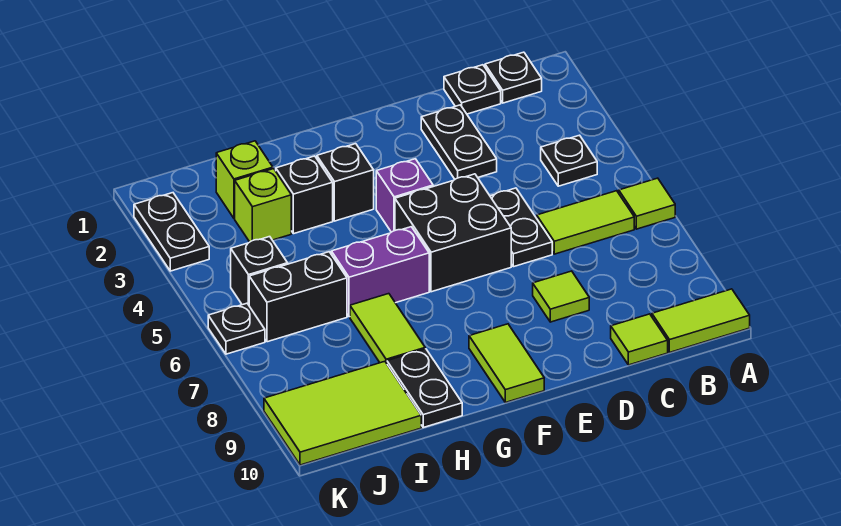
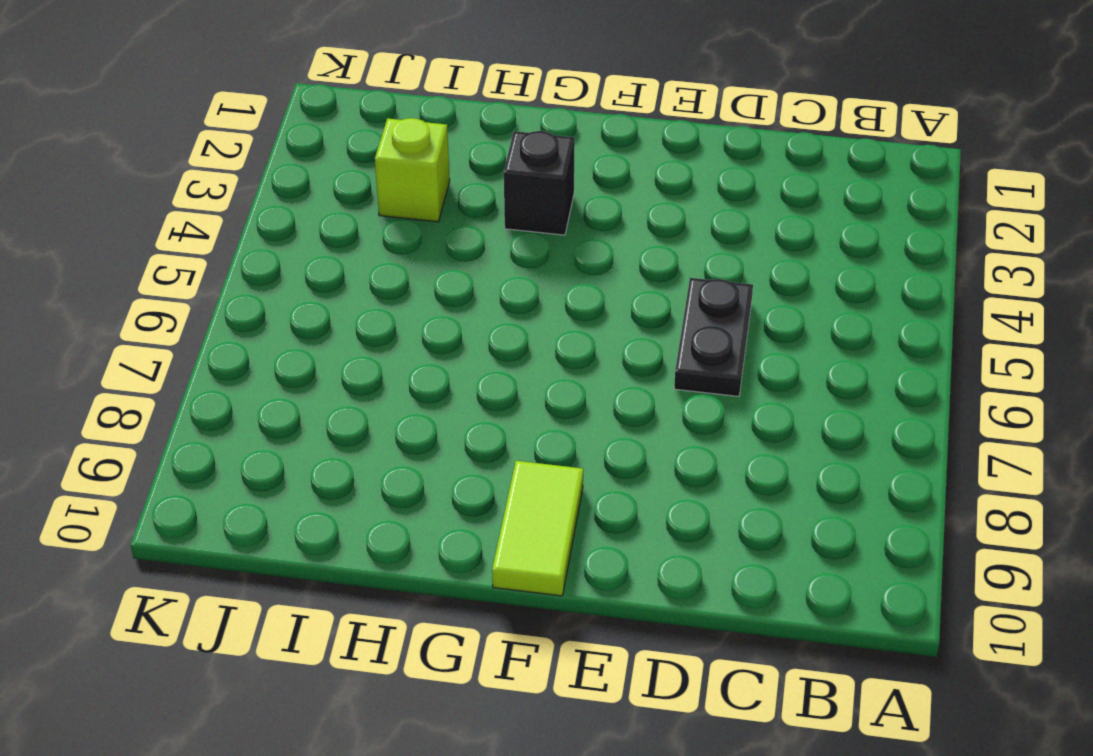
none -> lime 1x1 tile [619,178,675,229]
none -> lime 1x2 tile [652,289,750,352]
none -> black 1x1 plate [485,52,542,103]

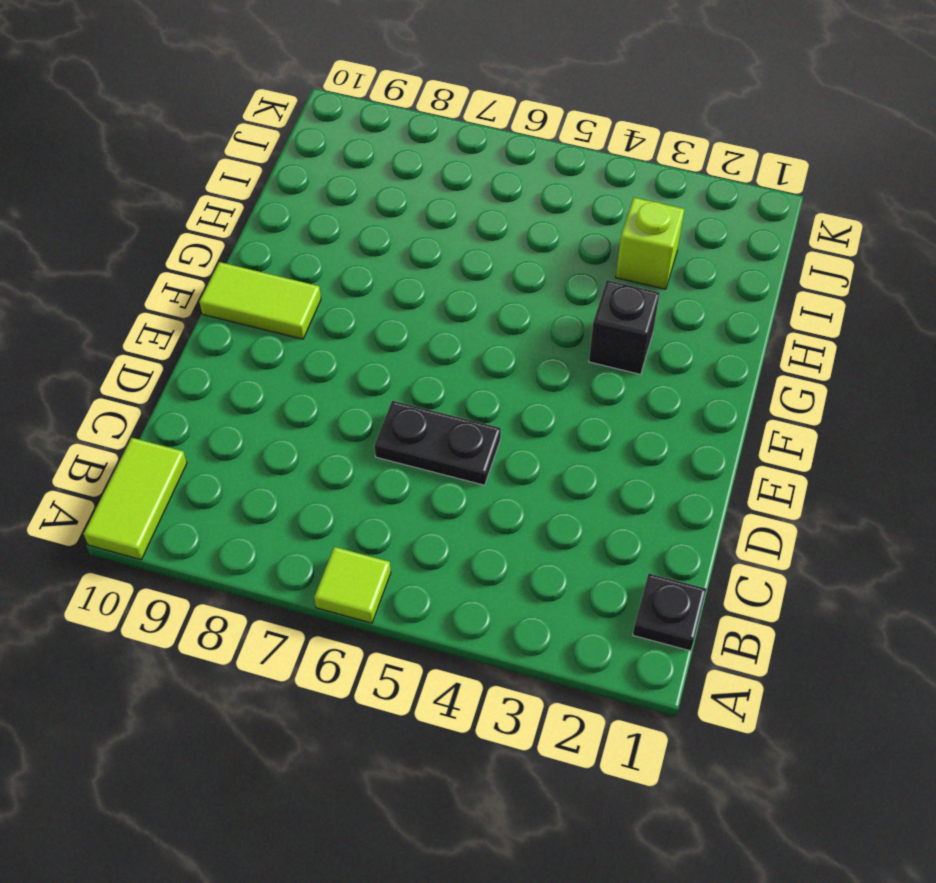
none -> black 1x1 plate [541,135,597,186]
none -> lime 1x2 tile [537,191,634,254]
none -> black 1x1 plate [444,65,501,114]

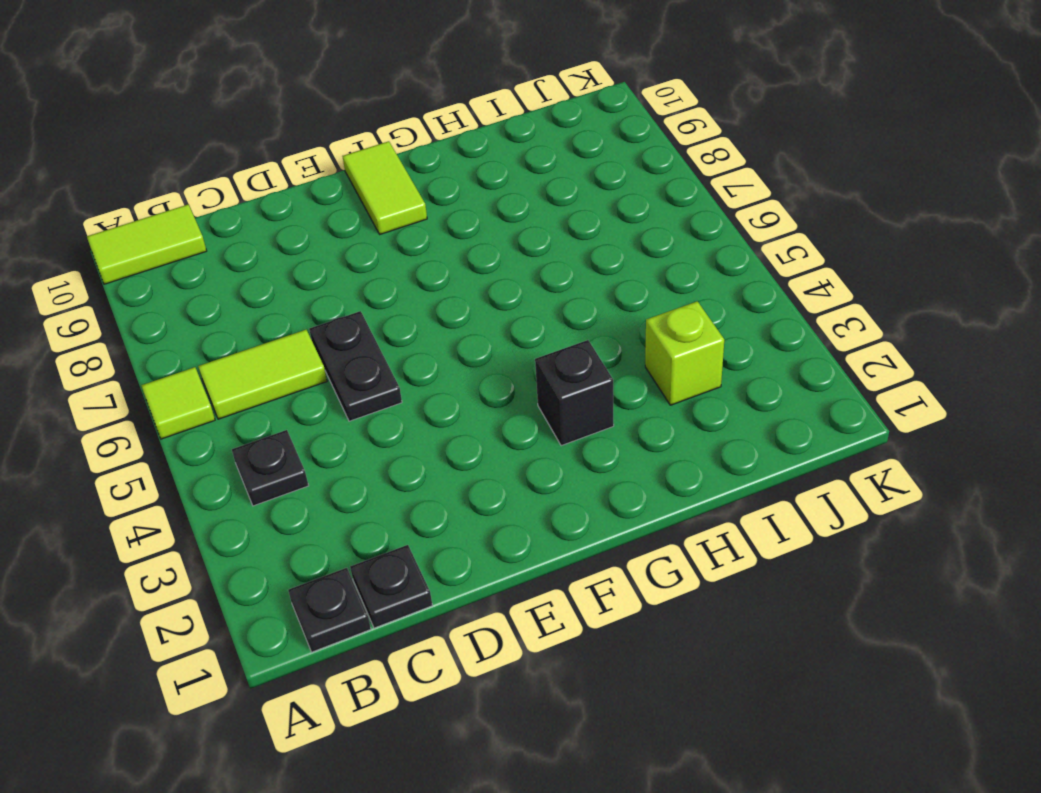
none -> lime 1x1 tile [611,314,668,365]
none -> black 1x2 plate [421,105,497,179]
none -> lime 1x1 tile [533,271,589,322]

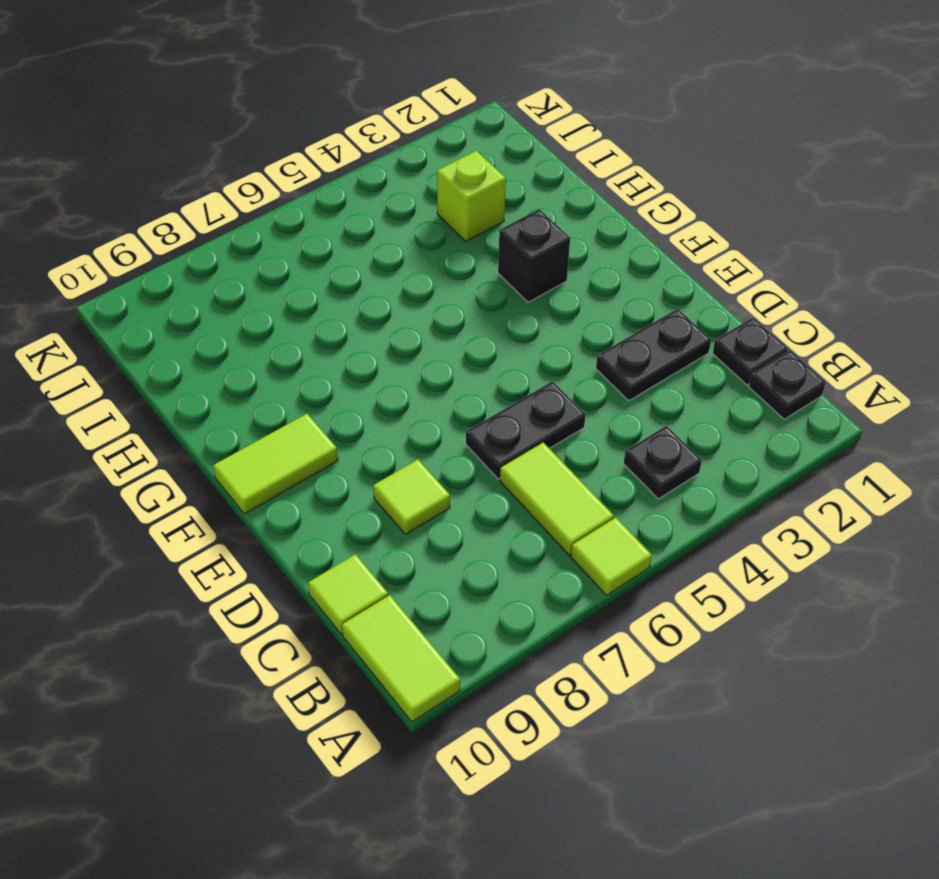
none -> black 2x2 brick [395,174,511,292]
none -> purple 1x1 brick [376,159,433,232]
none -> purple 1x2 brick [331,227,429,317]

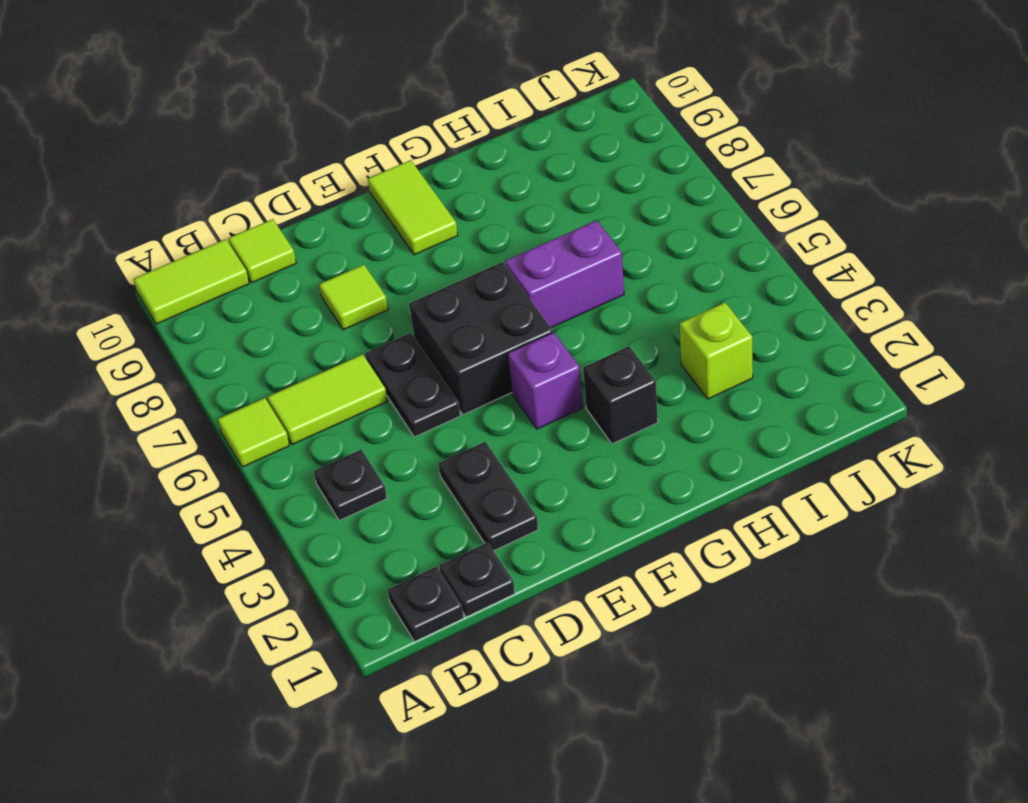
none -> black 1x1 brick [276,156,333,234]
none -> lime 1x2 tile [350,294,425,363]
none -> black 1x2 plate [387,349,462,427]

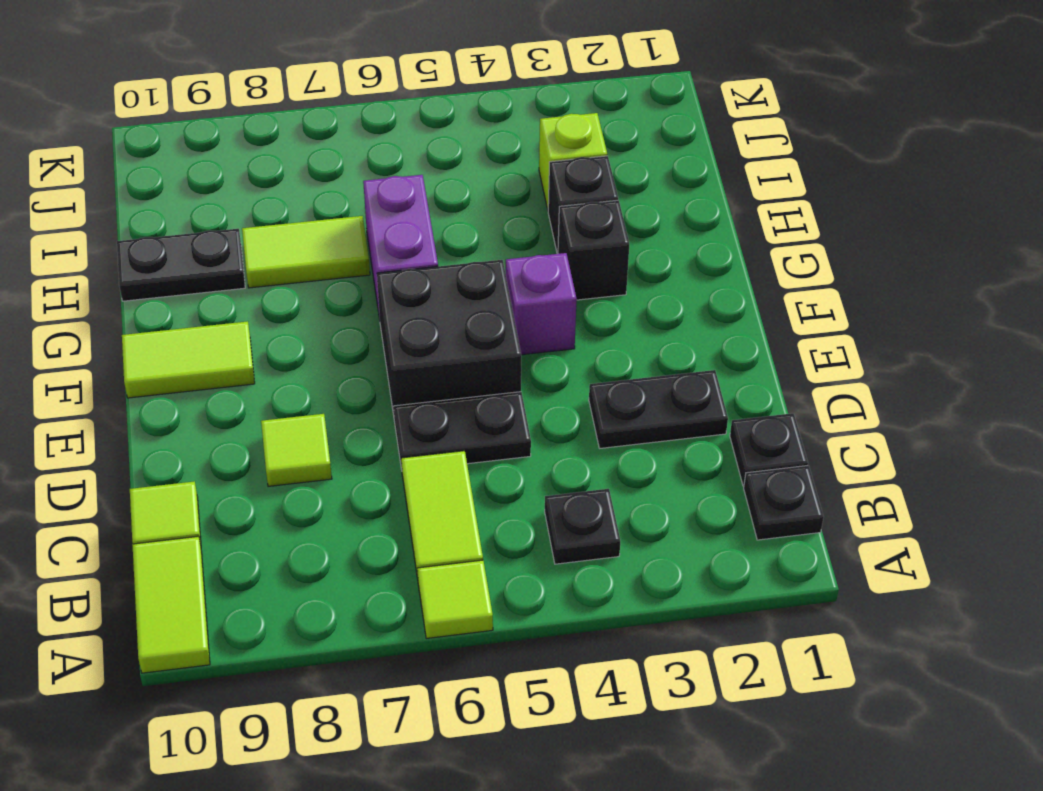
none -> lime 1x1 brick [216,141,273,218]
none -> black 1x2 brick [249,252,347,342]
none -> lime 2x3 tile [264,361,421,465]

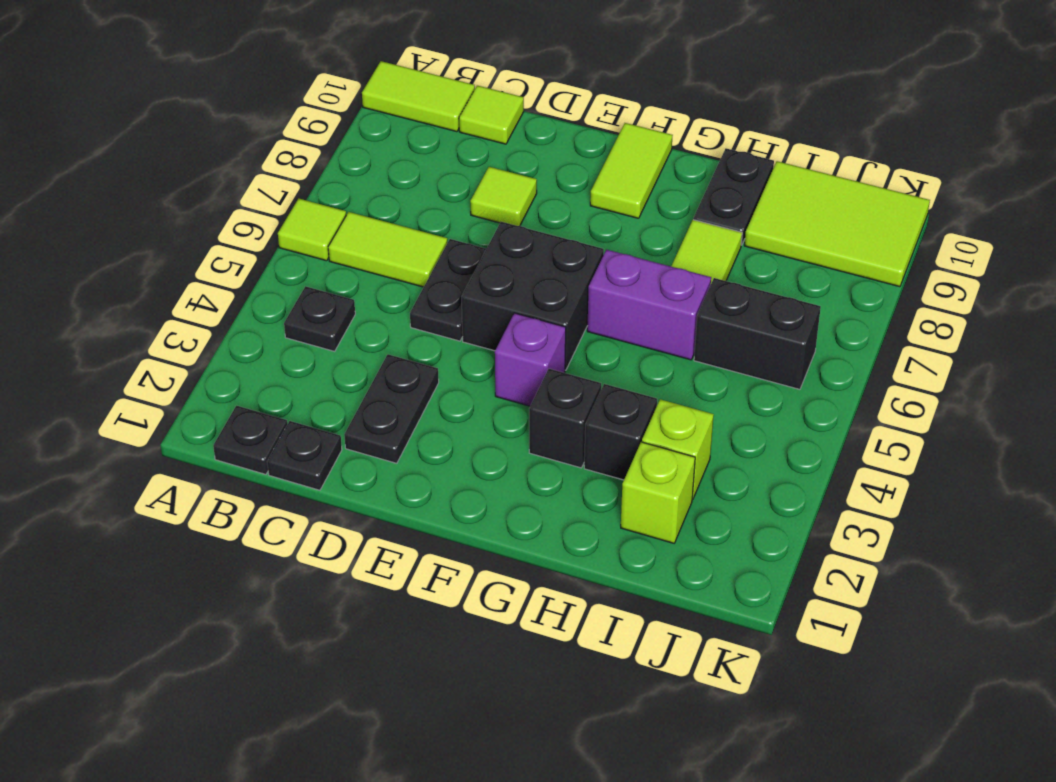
none -> black 1x1 brick [231,237,288,305]
none -> black 1x2 plate [134,193,209,271]
none -> black 1x1 plate [208,303,265,354]

